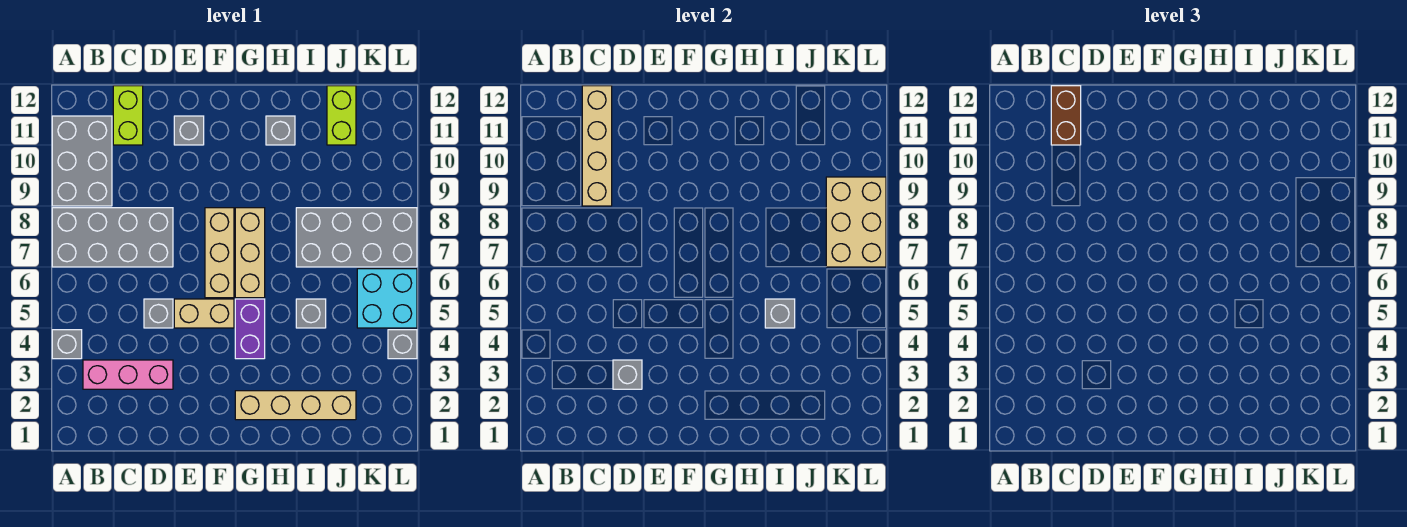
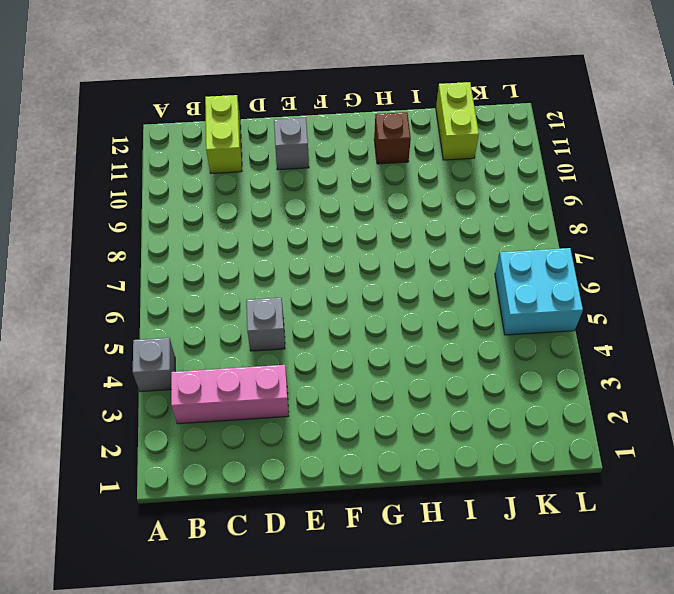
brown 1x1 brick [374,112,411,164] -> grey 1x1 brick [266,116,295,145]
none -> grey 2x4 brick [52,208,173,267]
none -> grey 2x3 brick [52,116,112,206]
none -> tan 1x2 brick [174,299,234,328]

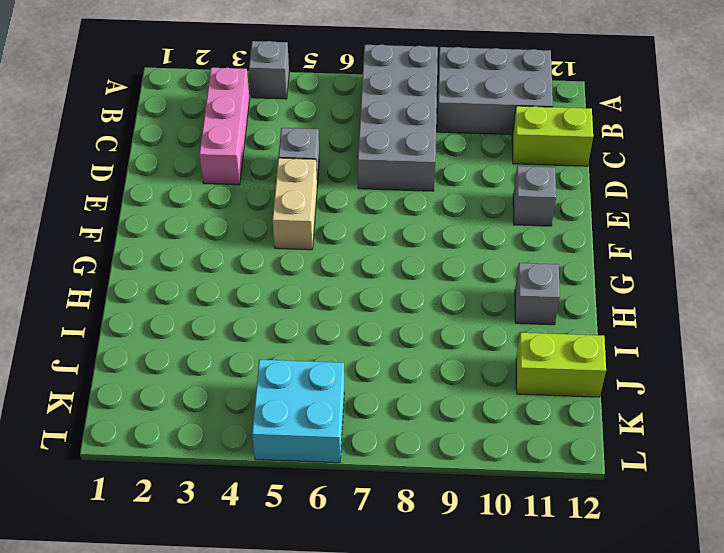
none -> tan 1x3 brick [205,208,234,298]
none -> tan 1x4 brick [235,391,356,420]
none -> purple 1x2 brick [235,299,265,359]

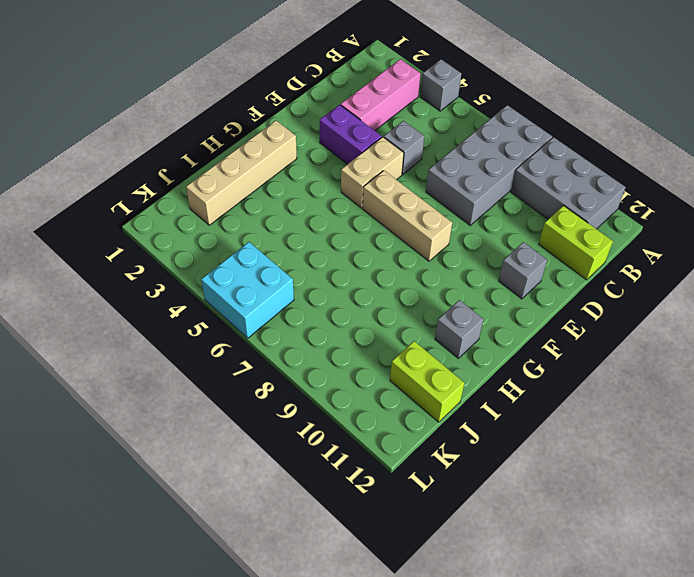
purple 1x2 brick [320,105,382,164] -> purple 1x2 brick moved to [235,299,265,359]
none -> tan 1x3 brick [235,208,265,298]
none -> grey 1x1 brick [296,299,326,328]
none -> grey 2x4 brick [296,208,417,267]

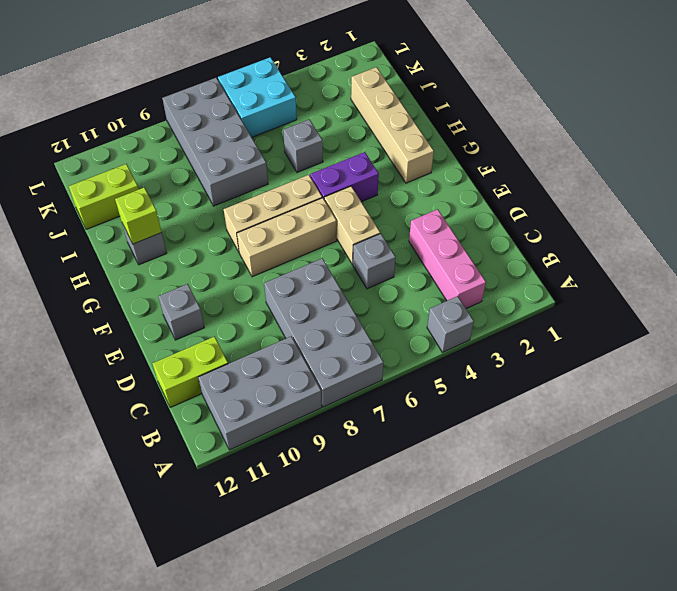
lime 1x1 brick [115,187,162,244] -> none
none -> grey 1x1 brick [388,330,417,359]
none -> tan 1x4 brick [582,86,612,206]
none -> grey 1x1 brick [613,360,642,389]

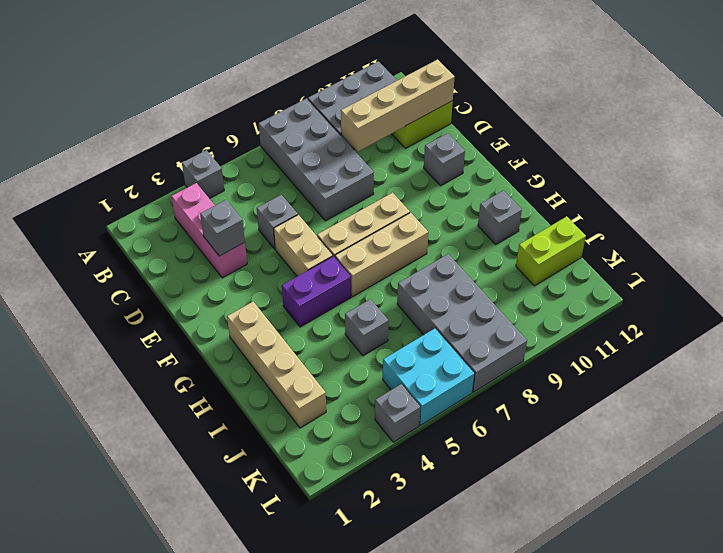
none -> grey 1x1 brick [765,299,795,328]
none -> tan 2x3 brick [826,177,886,267]
none -> brown 1x2 brick [1051,86,1081,145]

